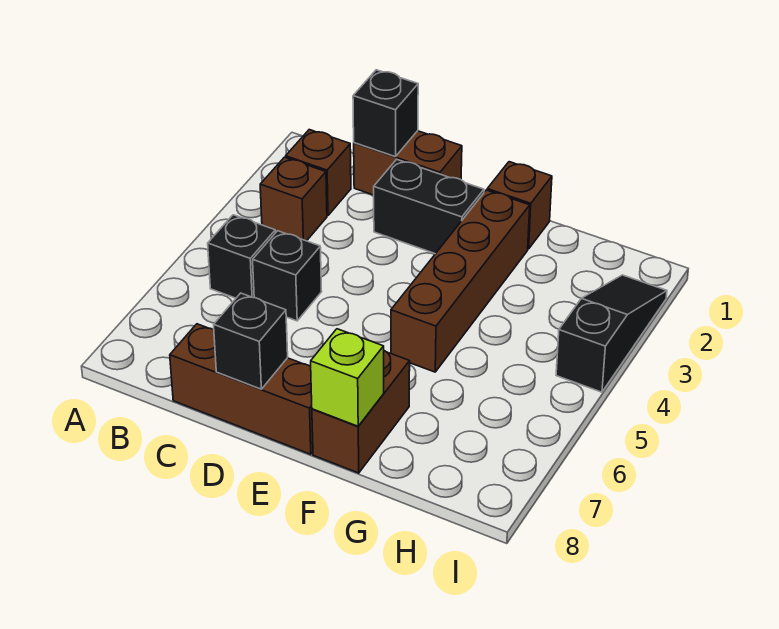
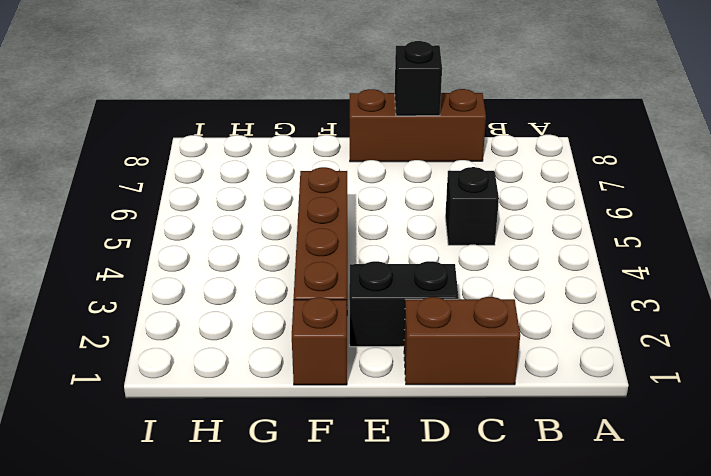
none -> brown 1x1 brick [286,130,351,216]
none -> brown 1x1 brick [260,157,327,241]
none -> black 1x1 brick [208,215,275,298]

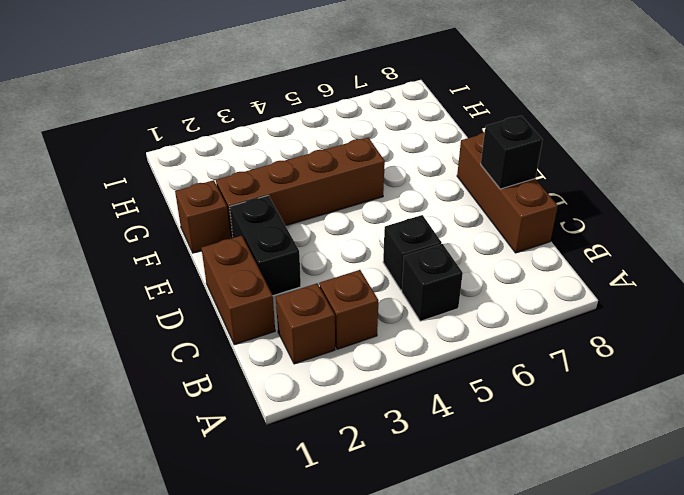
none -> brown 1x2 brick [312,351,410,473]
none -> black 1x3 slope [556,275,667,392]
none -> black 1x1 brick [353,70,418,157]

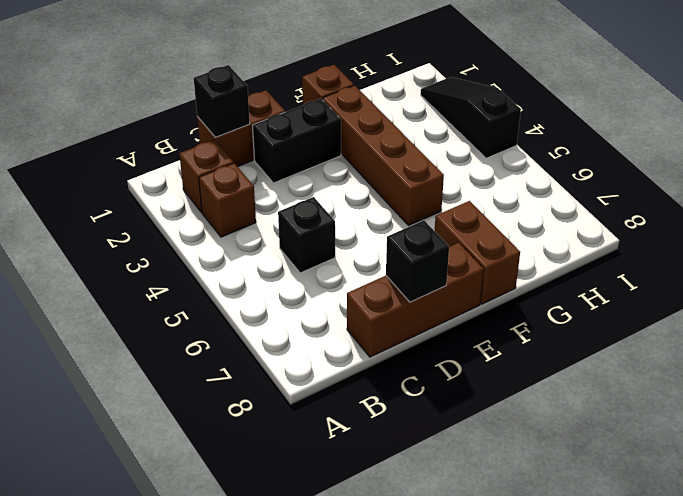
none -> black 1x1 brick [208,215,275,298]
none -> lime 1x1 brick [311,329,384,426]

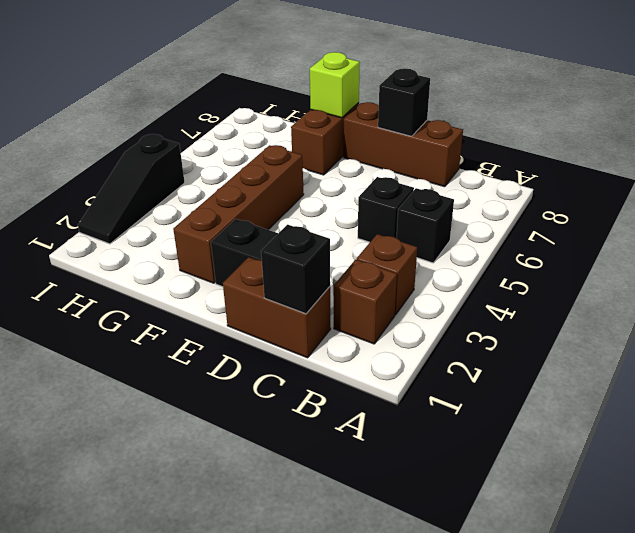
none -> brown 1x1 brick [487,162,552,249]

